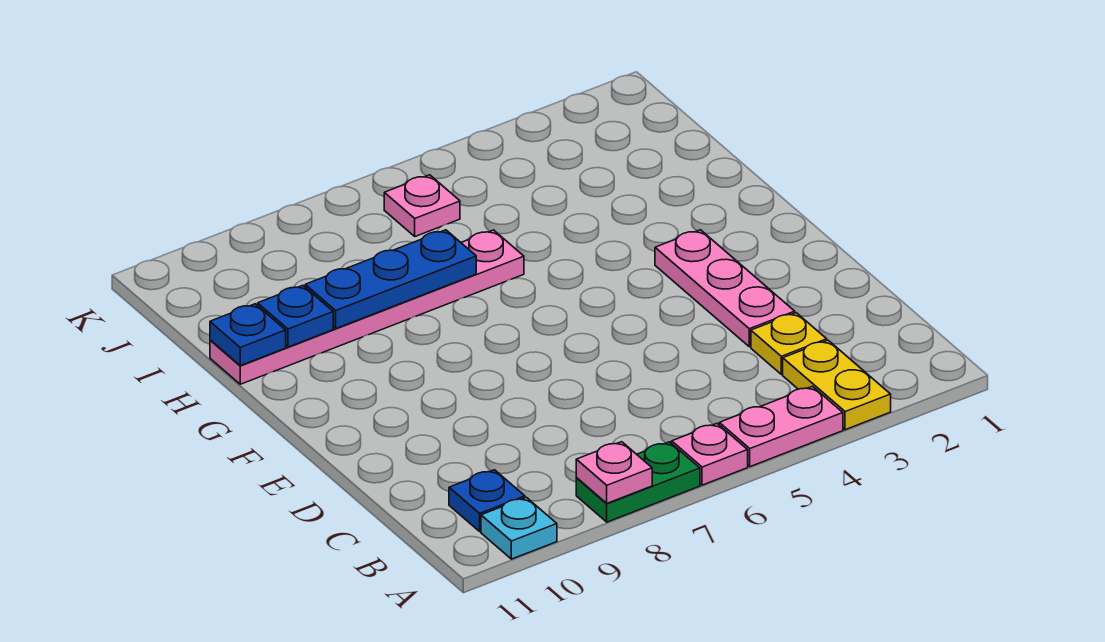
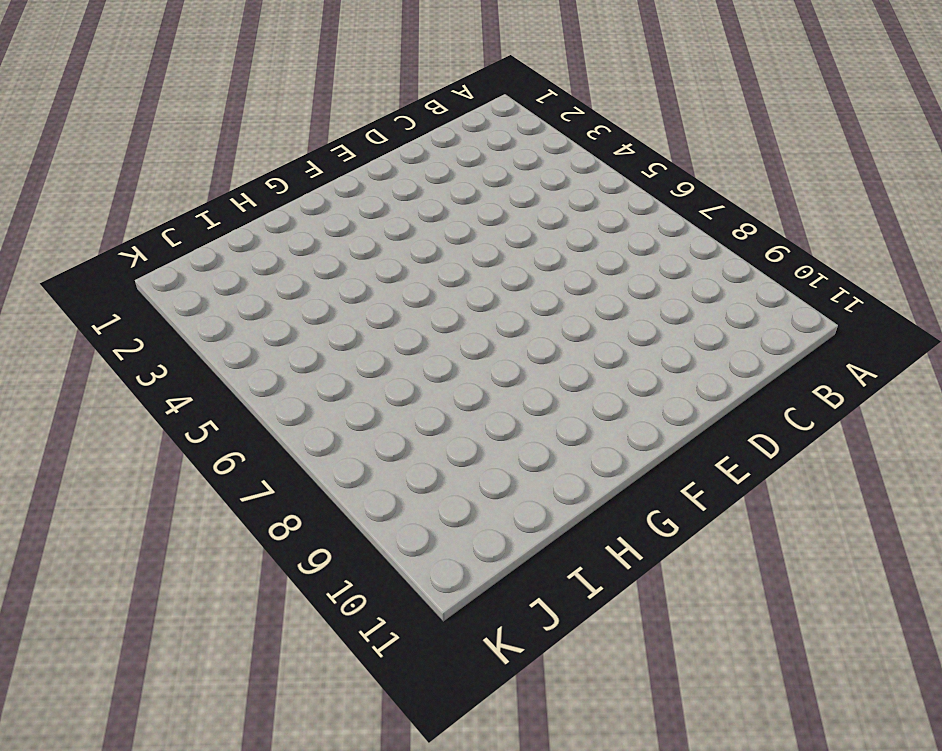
none -> yellow 1x2 plate [783,340,891,430]
none -> pink 1x2 plate [719,386,843,467]
none -> pink 1x1 plate [672,424,748,485]

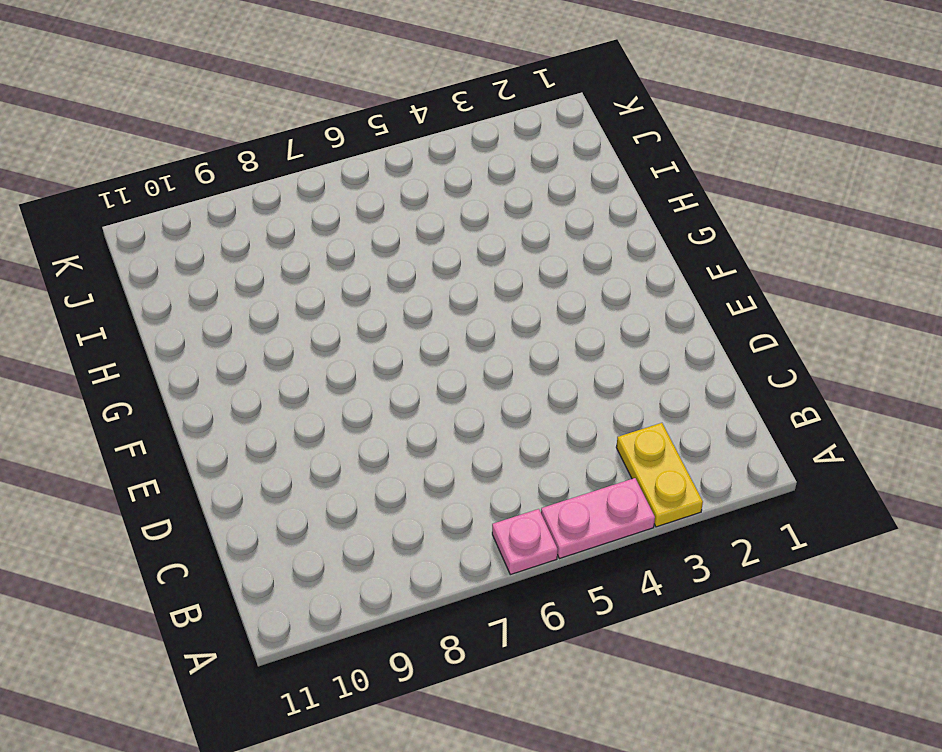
none -> green 1x2 plate [576,442,700,522]
none -> cyan 1x1 plate [481,497,557,559]
none -> blue 1x1 plate [449,470,525,531]

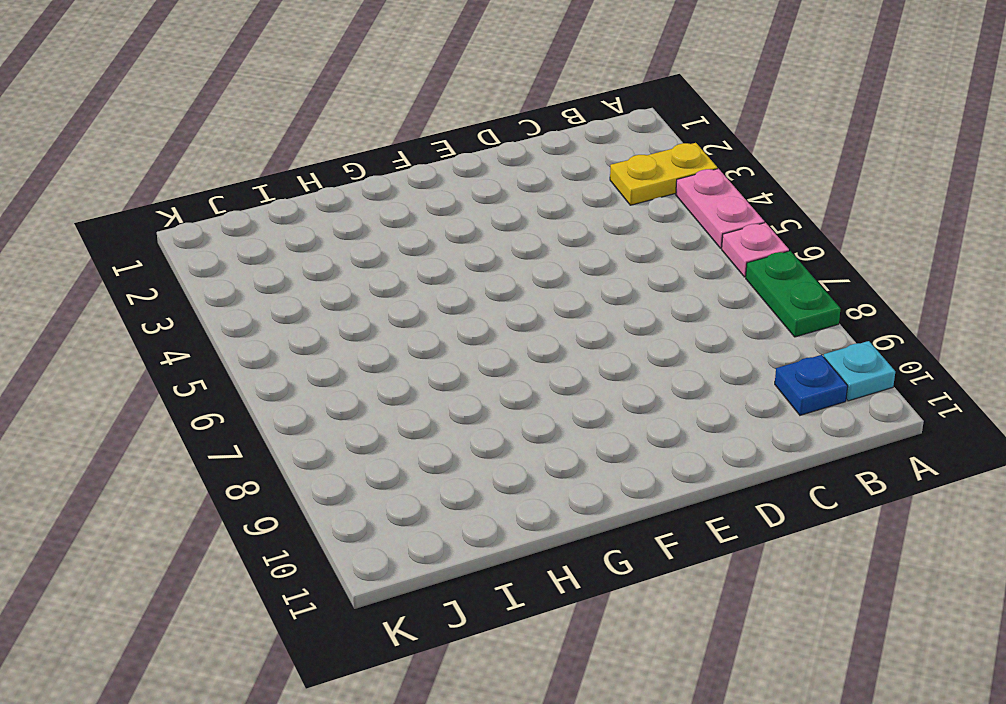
none -> yellow 1x1 plate [751,313,827,374]
none -> pink 1x3 plate [655,230,795,347]
none -> pink 1x6 plate [210,230,524,384]

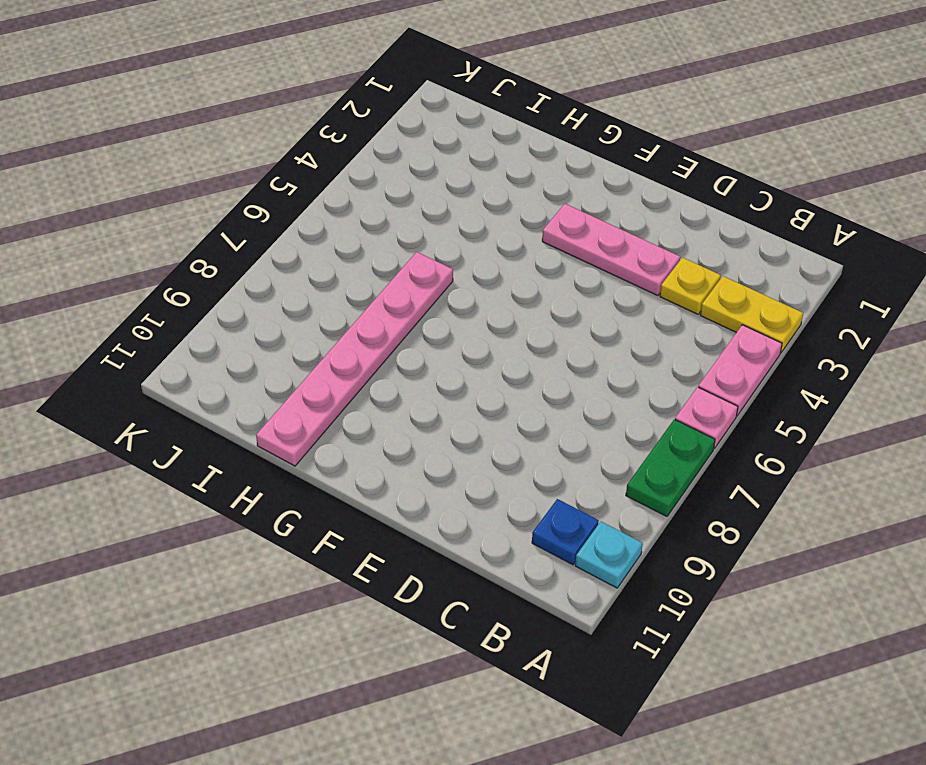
none -> pink 1x1 plate [384,175,460,236]
none -> pink 1x1 plate [576,442,652,503]
none -> blue 1x3 plate [305,230,476,328]

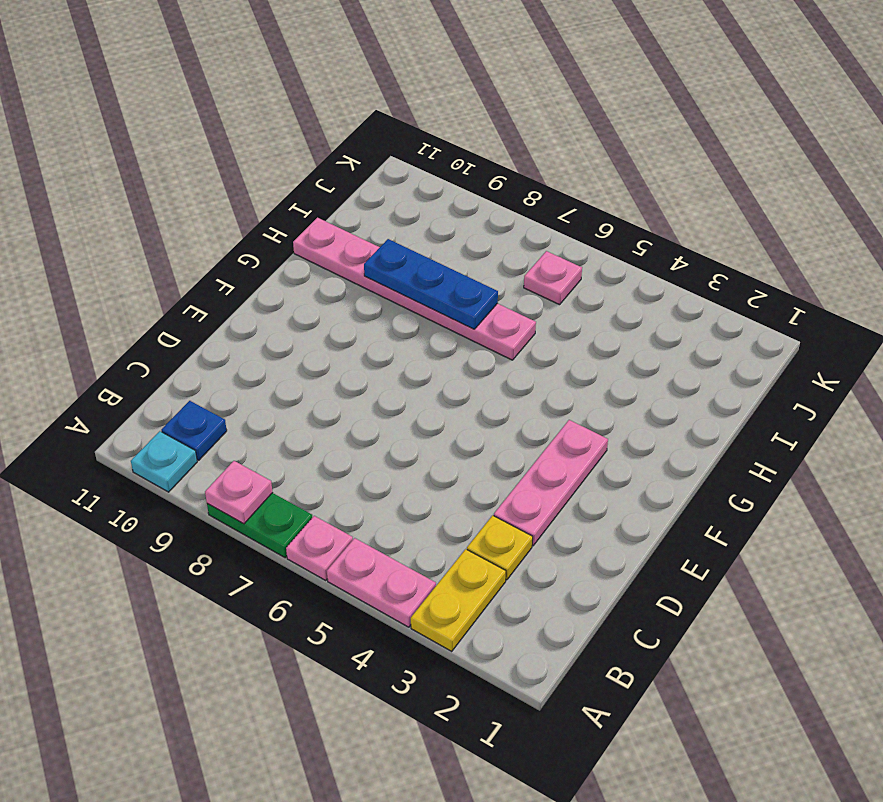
none -> blue 1x1 plate [258,285,333,347]
none -> blue 1x1 plate [210,304,286,366]

